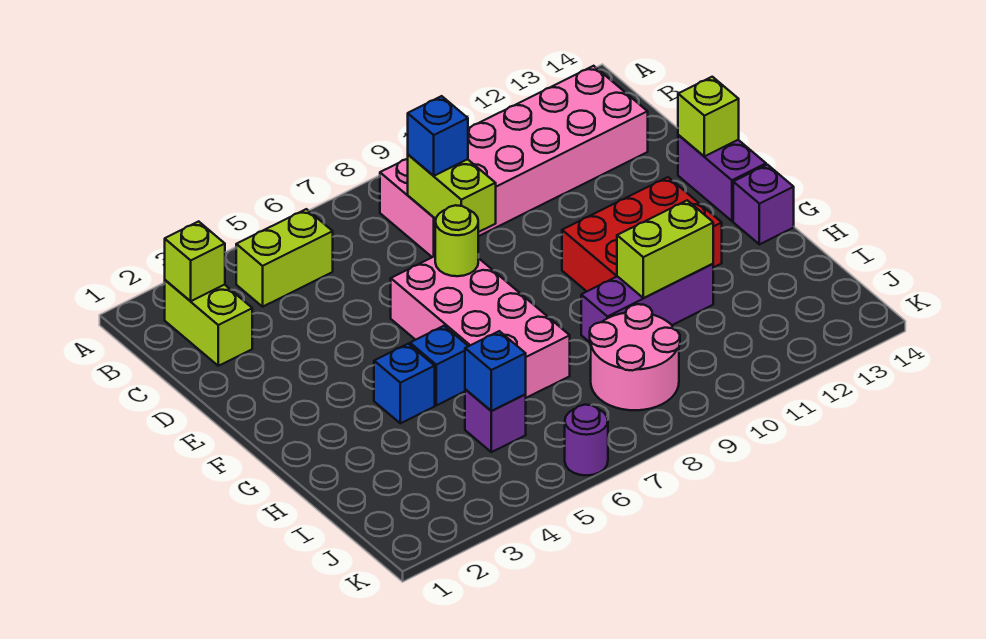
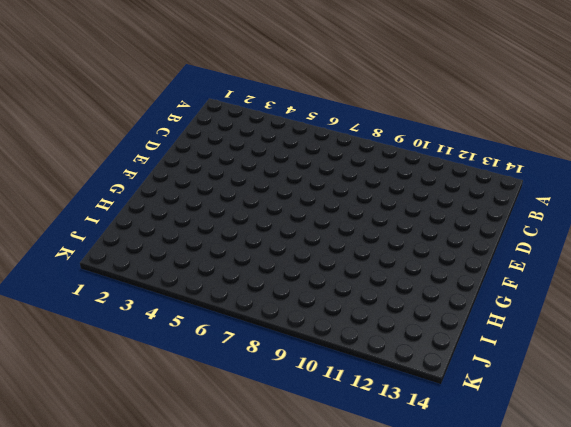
none -> lime 1x2 brick [165,280,252,366]
none -> lime 1x2 brick [236,209,333,307]
none -> pink 2x6 brick [380,66,648,257]

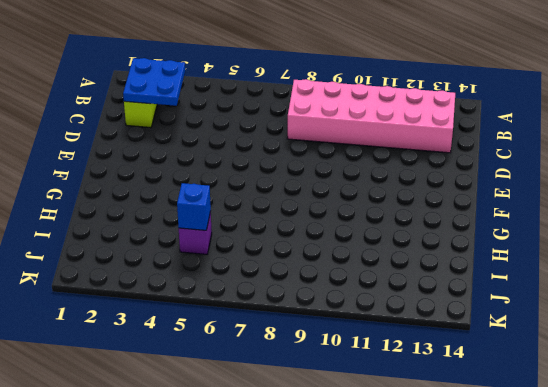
blue 2x2 plate [123,58,185,106] -> lime 1x1 brick [165,221,225,301]
none -> lime 1x2 brick [236,209,333,307]
none -> pink 2x4 brick [391,256,570,398]
none -> purple 1x2 brick [678,135,766,221]

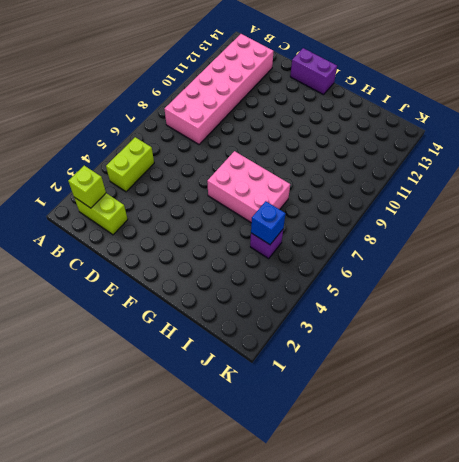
pink 2x3 brick [207,151,290,223] -> pink 2x4 brick [391,256,570,398]
none -> red 2x3 brick [562,177,722,291]
none -> blue 1x1 brick [374,344,435,423]
none -> blue 1x1 brick [410,326,468,405]

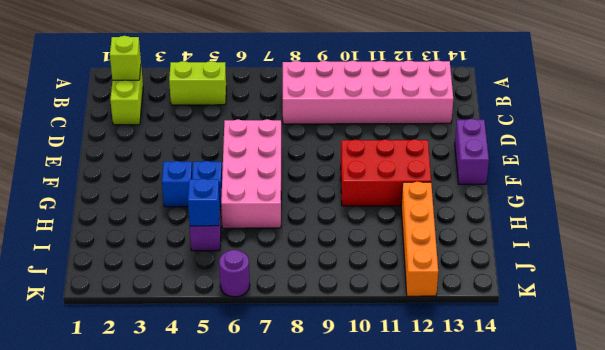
orange 1x4 brick [401,182,438,296] -> none
none -> purple 1x1 brick [733,165,794,244]
none -> purple 1x3 brick [581,264,713,343]
none -> pink 2x2 round brick [590,304,680,410]

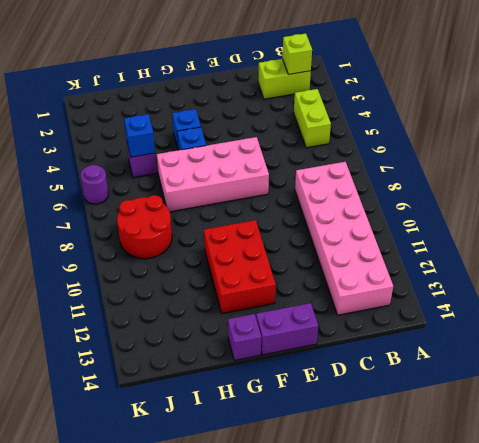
red 2x2 round brick [117,195,172,259] -> pink 2x2 round brick [590,304,680,410]
none -> purple 1x3 brick [581,264,713,343]
none -> lime 1x2 brick [408,155,496,232]
none -> lime 1x1 round brick [435,205,478,276]

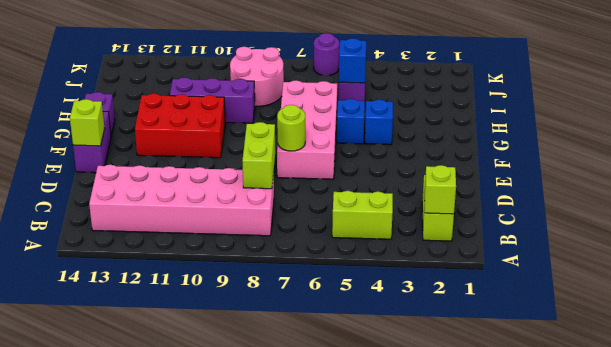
none -> lime 1x2 brick [617,200,713,298]
none -> blue 1x1 brick [408,96,468,176]

